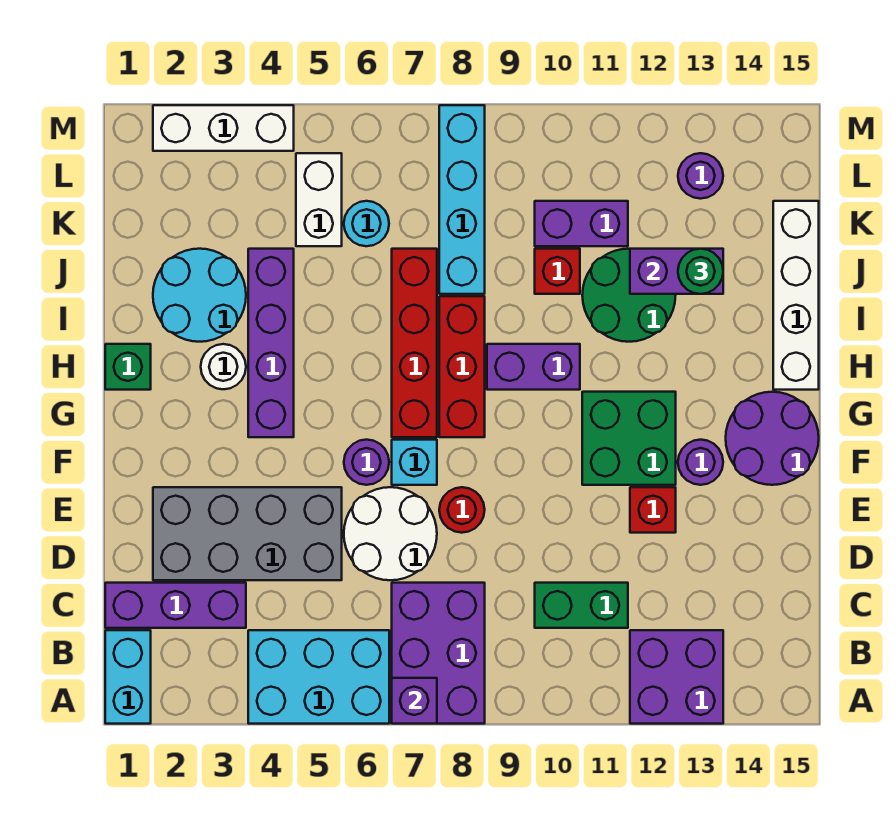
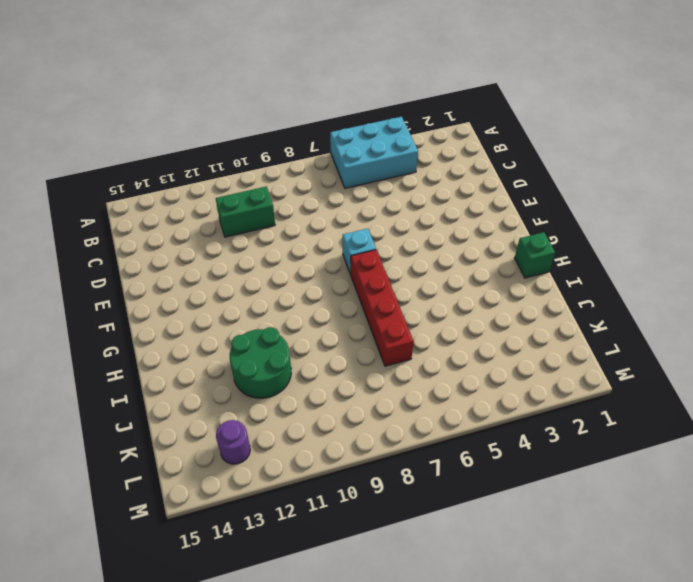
none -> cyan 1x2 brick [105,630,151,724]
none -> purple 2x3 brick [392,583,485,724]
none -> purple 2x2 brick [630,630,723,724]
none -> purple 1x3 brick [105,583,246,628]

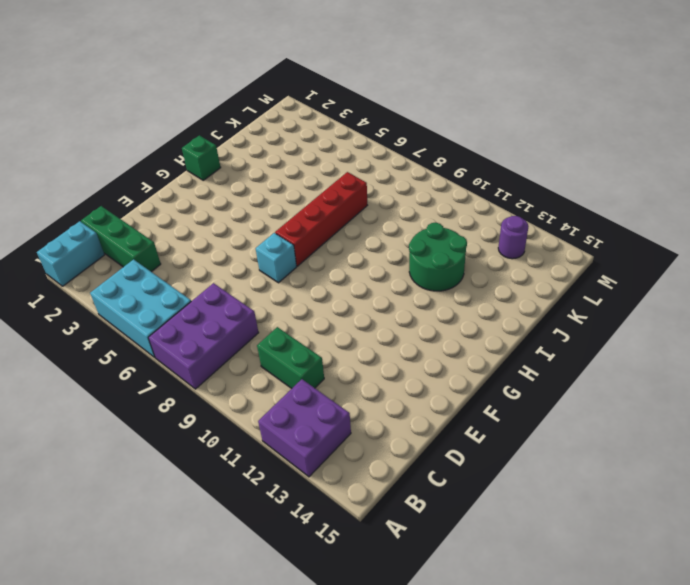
green 1x3 brick [81,206,161,272] -> purple 1x3 brick [105,583,246,628]
none -> grey 2x4 brick [153,487,342,580]
none -> white 2x2 round brick [344,487,437,580]
none -> red 1x1 round brick [439,487,485,533]
none -> red 1x1 brick [630,487,676,533]

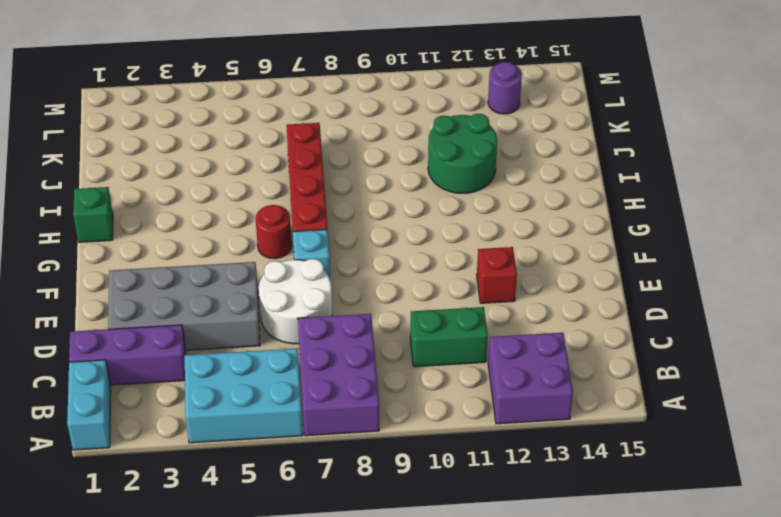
red 1x1 round brick [256,205,292,259] -> red 1x1 round brick moved to [439,487,485,533]
none -> purple 1x1 round brick [344,440,389,485]
none -> green 2x2 brick [582,392,676,485]
none -> purple 1x1 round brick [678,440,723,485]
none -> purple 2x2 round brick [726,392,819,485]

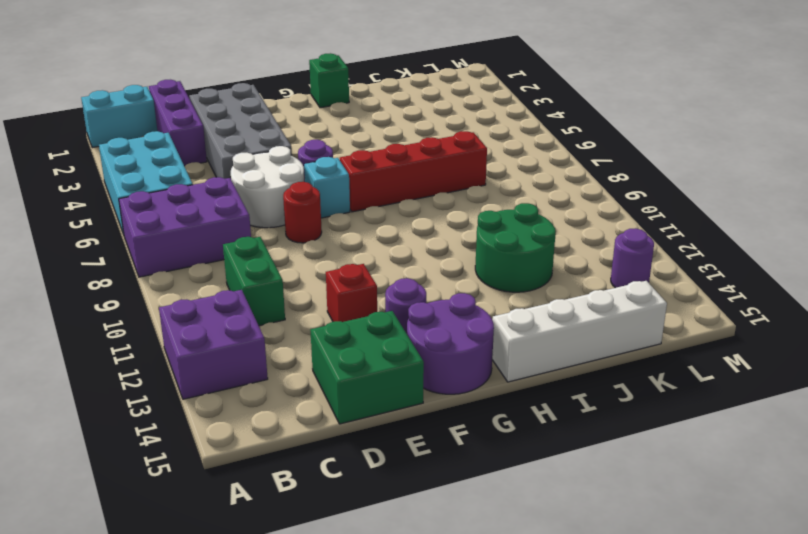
green 2x2 brick [310,311,424,424] -> green 2x2 brick moved to [582,392,676,485]
none -> purple 1x4 brick [248,249,294,437]
none -> red 1x3 brick [439,296,485,437]
none -> white 1x1 round brick [201,344,246,389]
none -> purple 1x2 brick [487,344,580,390]

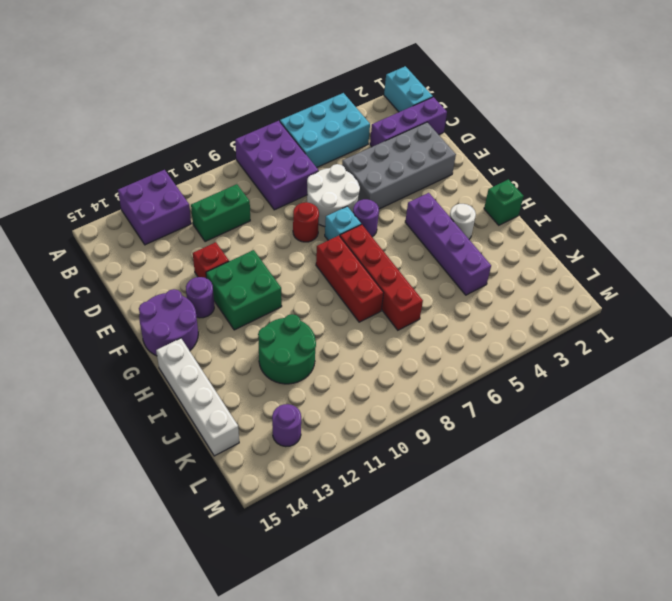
none -> purple 1x2 brick [487,344,580,390]
none -> cyan 2x2 round brick [153,249,246,342]
none -> cyan 1x4 brick [439,105,485,294]
none -> red 1x1 brick [535,249,580,294]

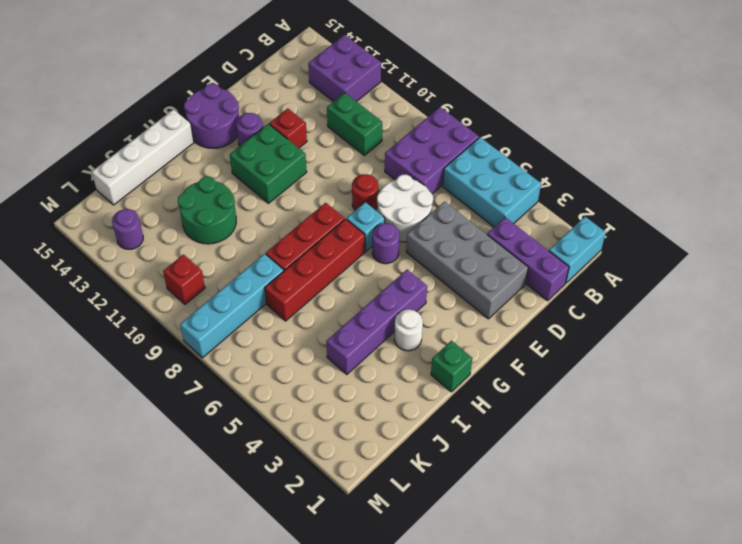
red 1x1 brick [163,255,205,304] -> red 1x1 brick moved to [535,249,580,294]
none -> purple 1x2 brick [487,344,580,390]
none -> cyan 2x2 round brick [153,249,246,342]
none -> white 1x2 brick [296,153,342,246]
none -> cyan 1x1 round brick [344,201,389,246]

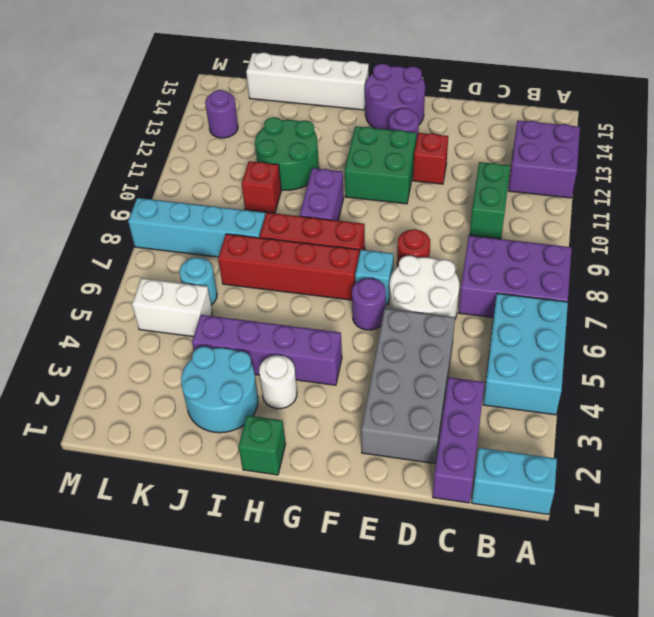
none -> purple 1x2 brick [535,201,628,246]
none -> white 1x3 brick [153,105,294,151]
none -> purple 1x1 brick [392,678,437,724]
none -> purple 1x2 brick [630,249,723,294]

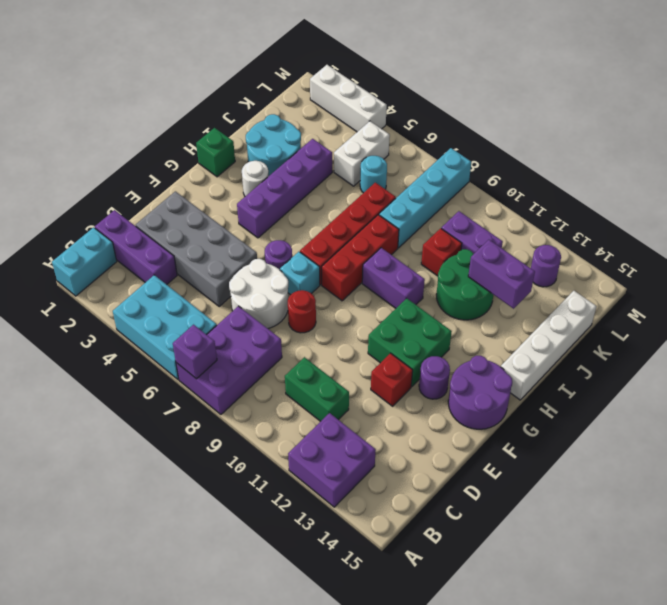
none -> green 1x1 round brick [678,249,723,294]

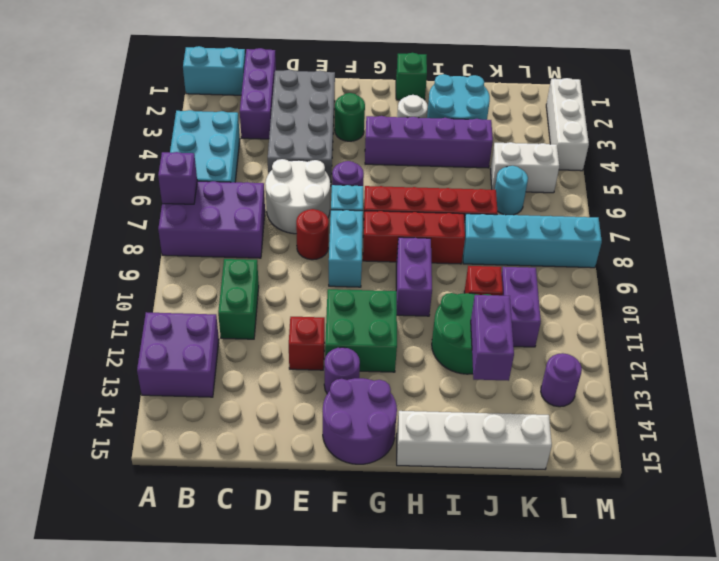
green 1x1 round brick [335,93,365,141] -> green 1x1 round brick moved to [678,249,723,294]
cyan 1x2 brick [329,210,363,287] -> none

